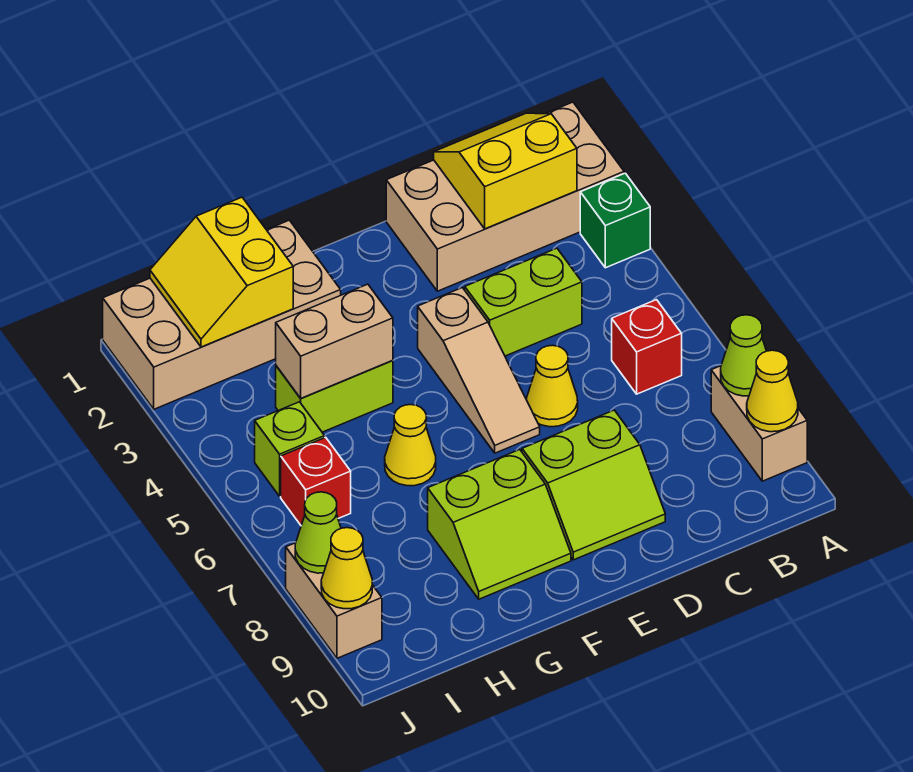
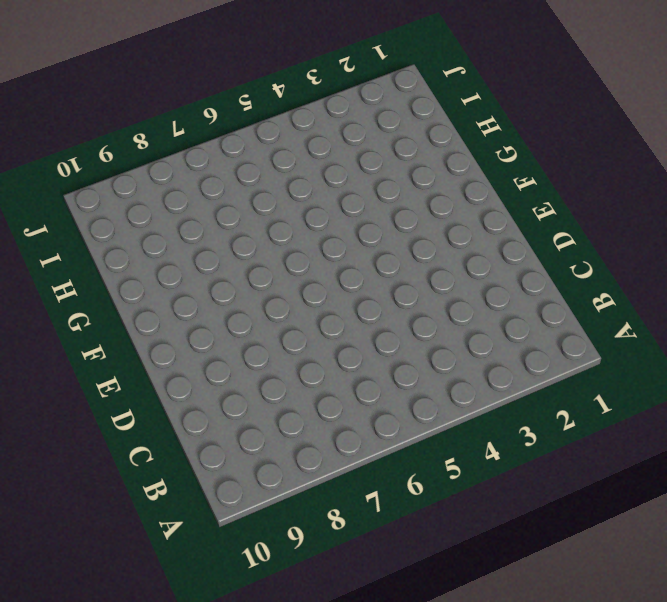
none -> tan 2x4 brick [386,102,624,291]
none -> green 1x1 brick [580,173,650,268]
none -> tan 1x2 brick [711,366,807,481]

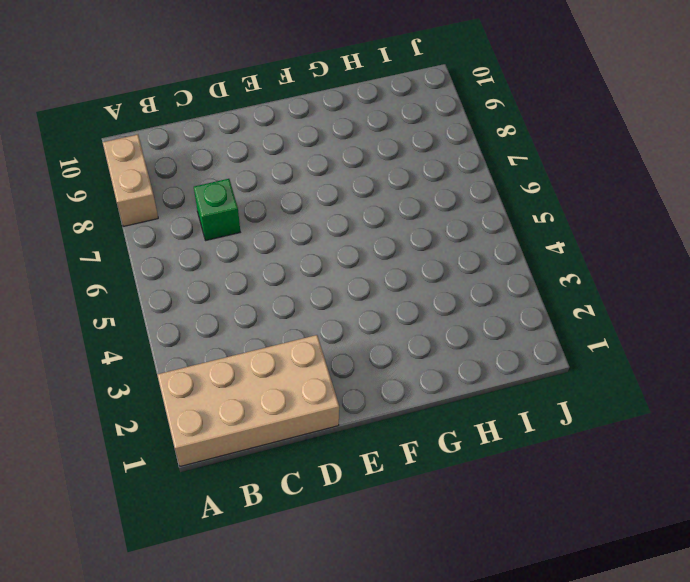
green 1x1 brick [194,179,240,240] -> green 1x1 brick moved to [580,173,650,268]
none -> red 1x1 brick [612,300,682,394]
none -> lime 1x2 brick [465,248,582,356]
none -> yellow 1x1 cone [527,345,578,427]

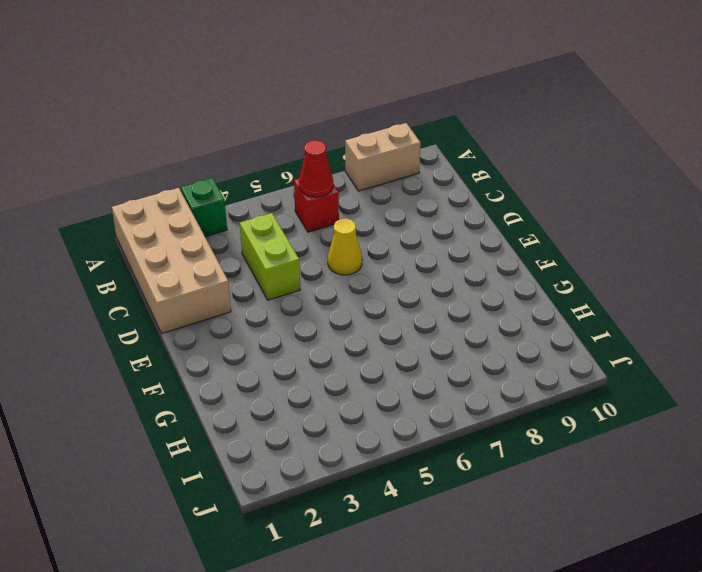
red 1x1 cone [299,140,333,197] -> none
none -> lime 2x2 slope [522,410,665,560]
none -> tan 1x3 slope [418,288,540,453]
none -> lime 2x2 slope [428,450,571,599]

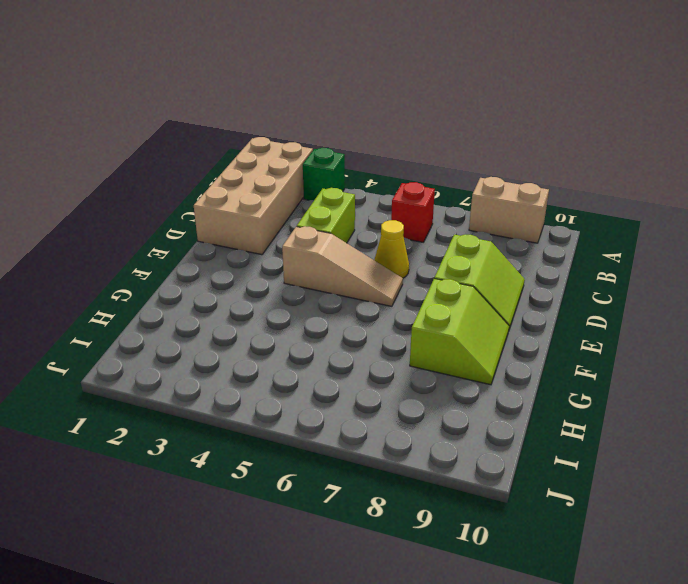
none -> tan 2x4 brick [103,220,341,409]
none -> lime 1x2 brick [276,361,393,432]
none -> yellow 1x1 cone [385,405,436,486]

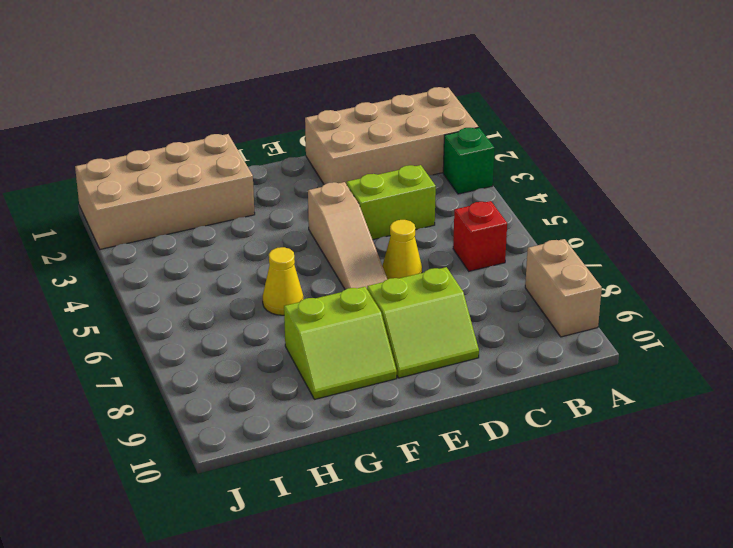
none -> lime 1x2 brick [276,361,393,432]
none -> lime 1x1 brick [255,402,325,496]
none -> red 1x1 brick [281,437,351,525]

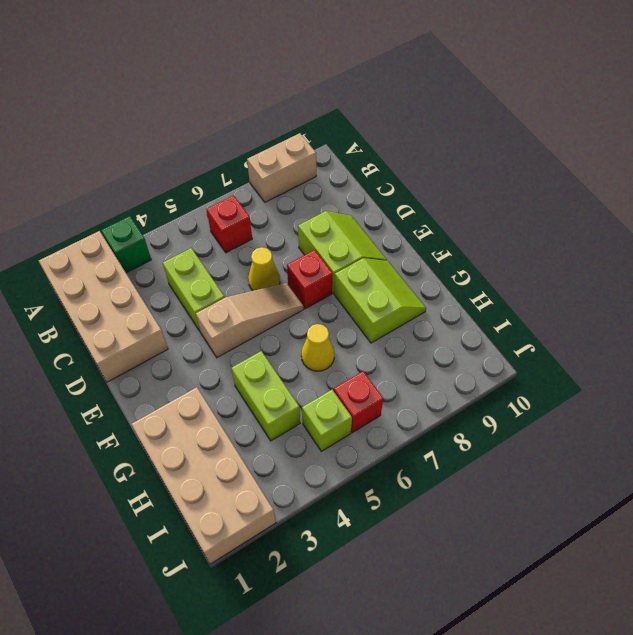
red 1x1 brick [287,250,333,309] -> none
none -> tan 1x2 brick [286,543,382,658]
none -> lime 1x1 cone [721,315,766,396]
none -> yellow 1x1 cone [747,350,798,432]

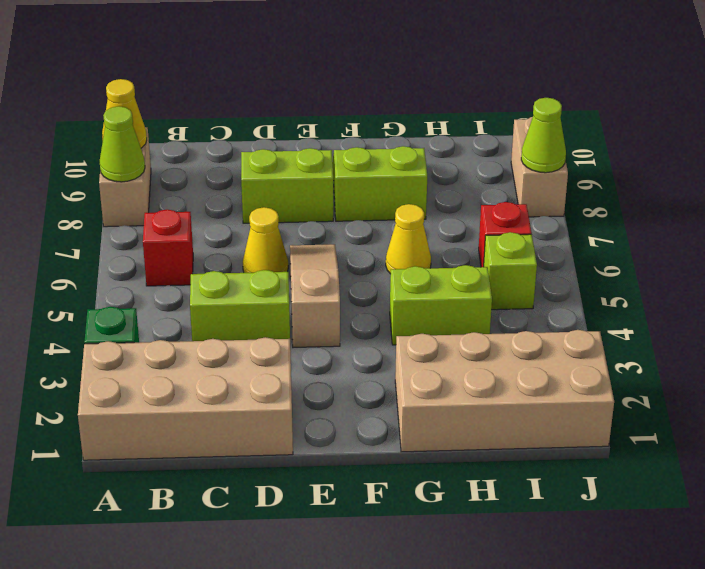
none -> yellow 2x2 slope [434,113,577,229]
none -> tan 1x2 brick [276,284,393,398]
none -> yellow 2x2 slope [150,197,293,347]

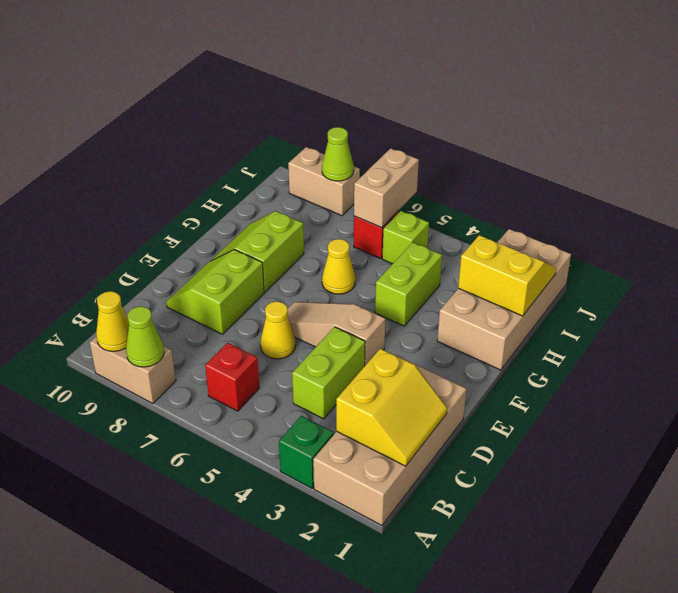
tan 1x2 brick [354,148,419,228] -> tan 1x2 brick moved to [276,284,393,398]
none -> yellow 1x1 cone [321,528,372,609]

